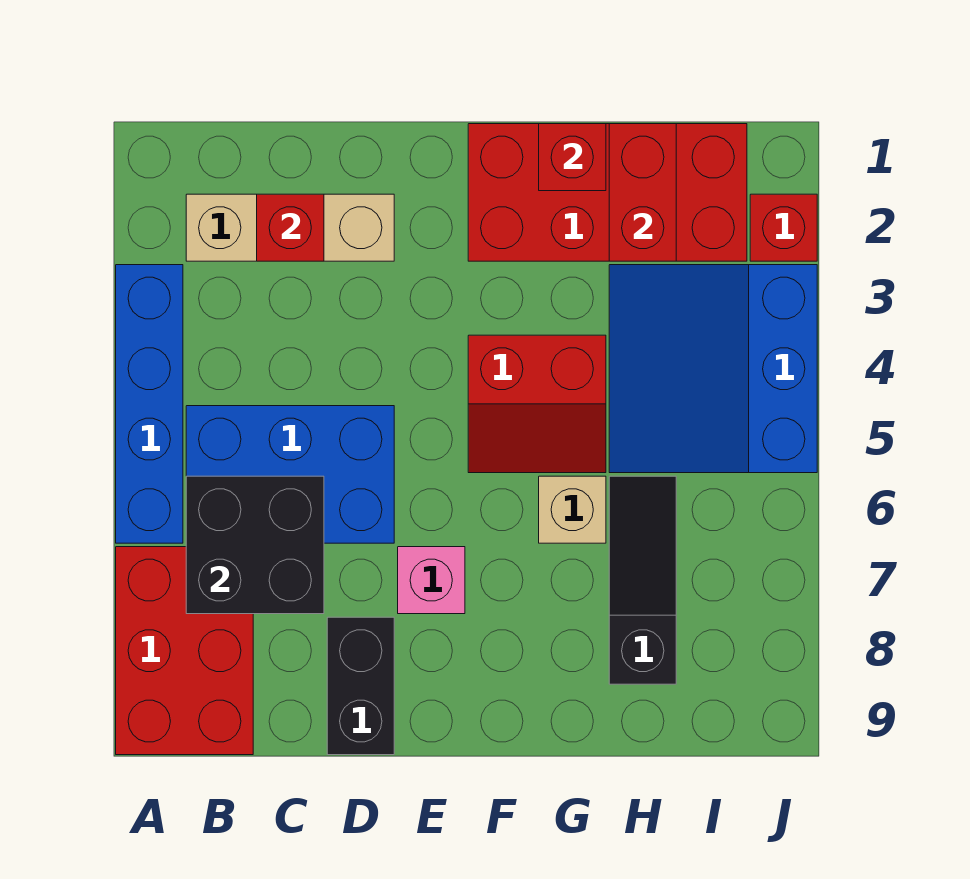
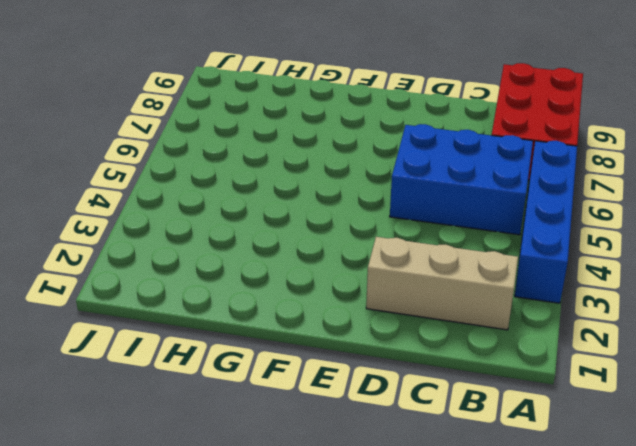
none -> black 1x2 brick [327,617,394,755]
none -> pink 1x1 brick [398,547,465,614]
none -> red 2x4 brick [468,124,747,261]

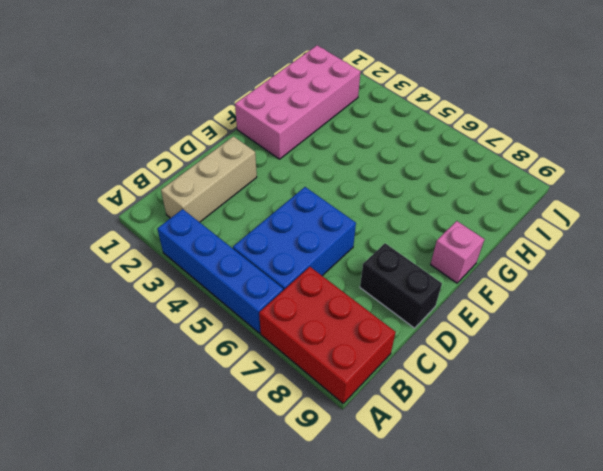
pink 2x4 brick [235,45,361,159] -> red 2x4 brick [468,124,747,261]
pink 1x1 brick [430,221,484,283] -> pink 1x1 brick moved to [398,547,465,614]
none -> red 2x2 slope [468,335,606,473]
none -> tan 1x1 brick [539,476,606,543]
none -> blue 3x3 slope [609,265,817,473]

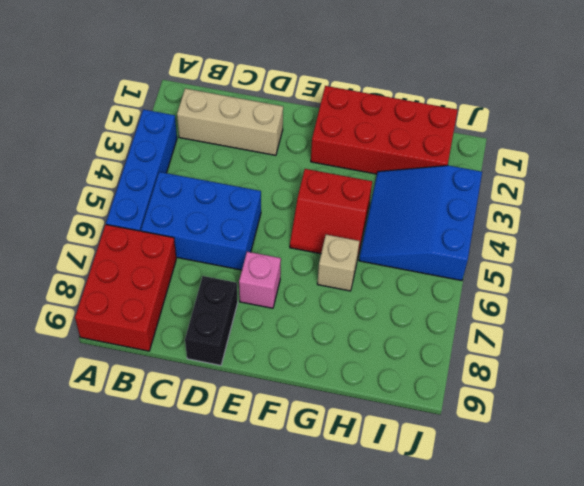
none -> black 1x3 slope [609,476,676,684]
none -> red 1x1 brick [750,194,817,261]
none -> black 2x2 brick [186,476,324,614]

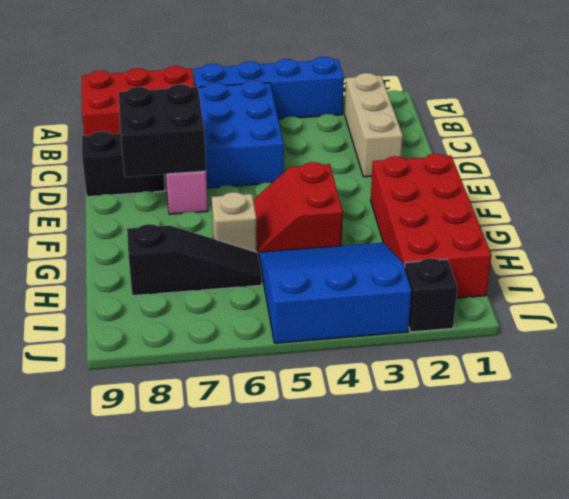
black 2x2 brick [119,84,206,177] -> black 2x2 brick moved to [186,476,324,614]
black 1x1 brick [405,258,457,332] -> red 1x1 brick [750,194,817,261]
none -> red 1x1 brick [257,194,324,261]
none -> red 1x1 brick [539,124,606,191]
none -> red 1x2 brick [609,124,676,261]

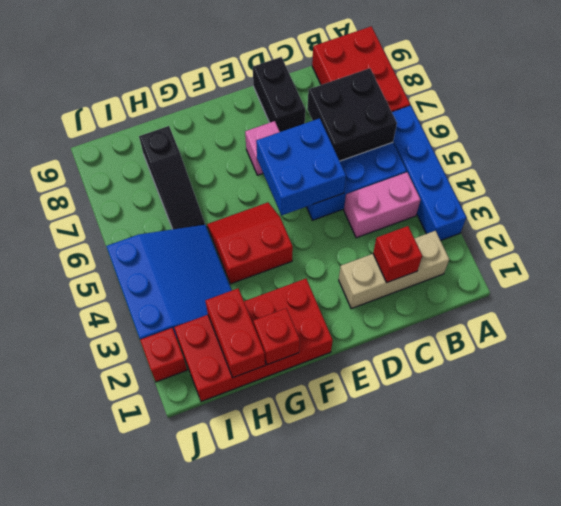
pink 1x2 brick [344,172,420,238] -> none
blue 2x2 brick [256,118,346,215] -> none
none -> tan 1x1 brick [539,476,606,543]

